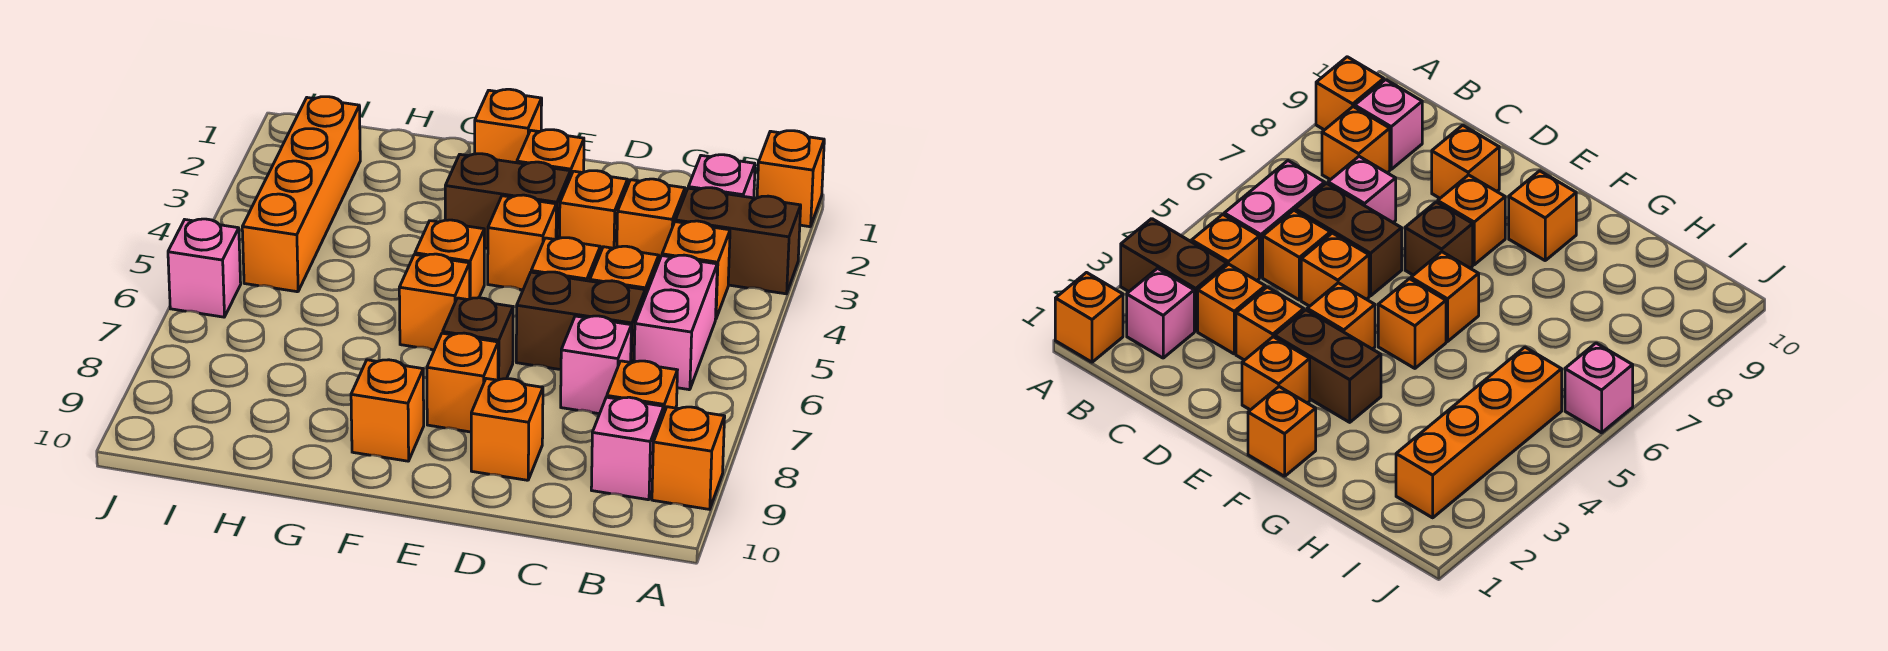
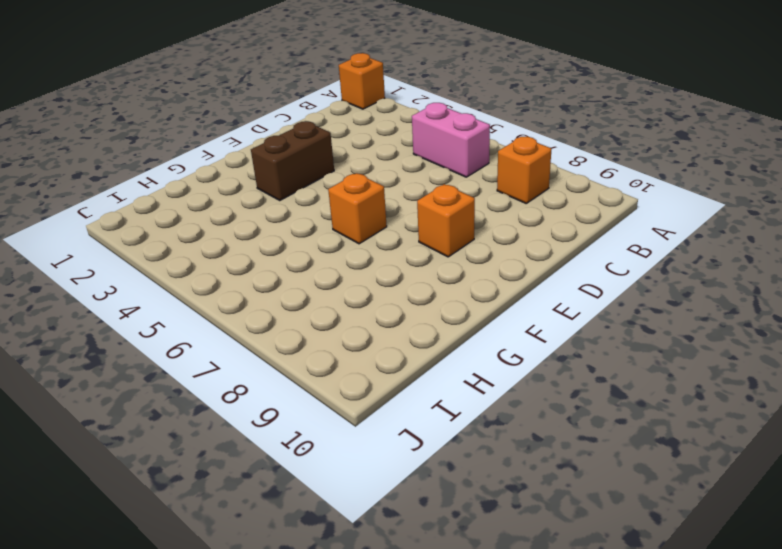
none -> brown 1x2 brick [675,188,801,294]
none -> orange 1x1 brick [652,407,725,509]
none -> pink 1x1 brick [688,155,755,198]

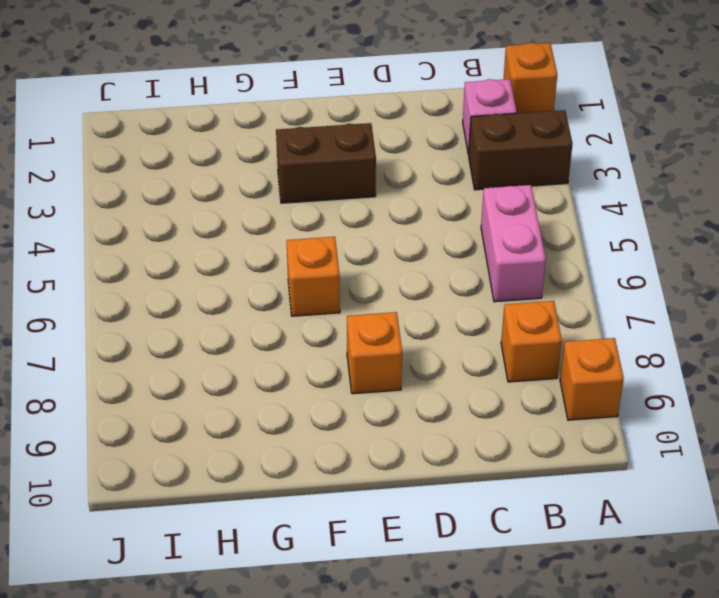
none -> orange 1x1 brick [662,221,730,318]
none -> pink 1x1 brick [591,397,664,500]
none -> orange 1x1 brick [617,179,685,261]

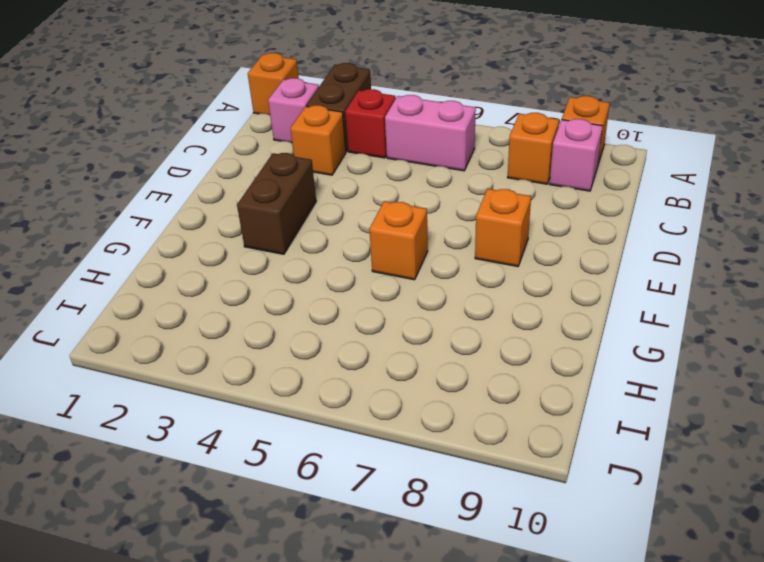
red 1x1 brick [345,89,396,158] -> orange 1x1 brick [662,221,730,318]
none -> orange 1x1 brick [590,246,659,297]
none -> brown 1x2 brick [516,272,645,370]
none -> pink 1x1 brick [561,316,631,414]

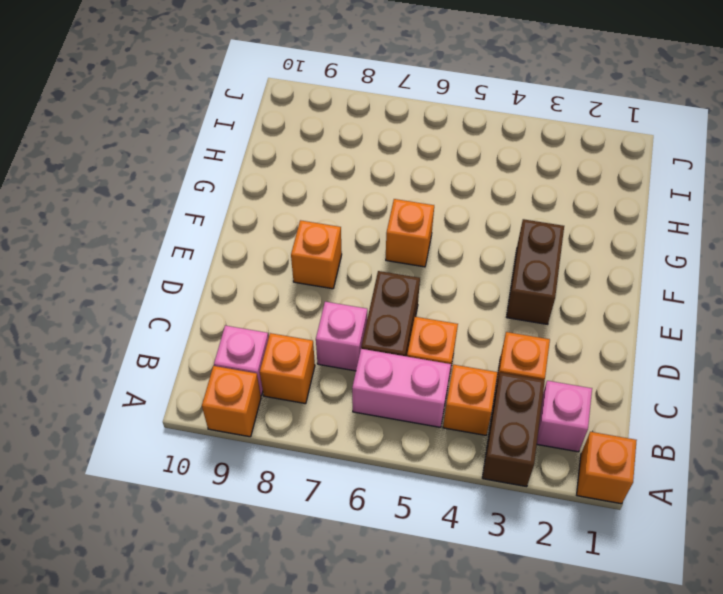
none -> orange 1x1 brick [559,171,628,253]
none -> orange 1x1 brick [531,238,600,281]
none -> orange 1x1 brick [471,379,543,480]

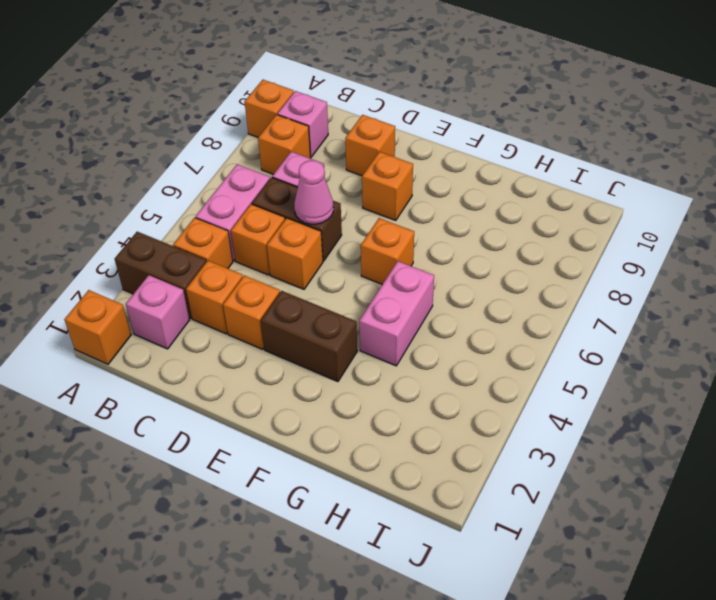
pink 1x1 cone [294,160,334,224] -> none
pink 1x2 brick [359,261,434,366] -> none
none -> orange 1x1 brick [517,130,584,177]
none -> orange 1x1 brick [488,195,556,290]
none -> brown 1x1 brick [443,298,513,380]

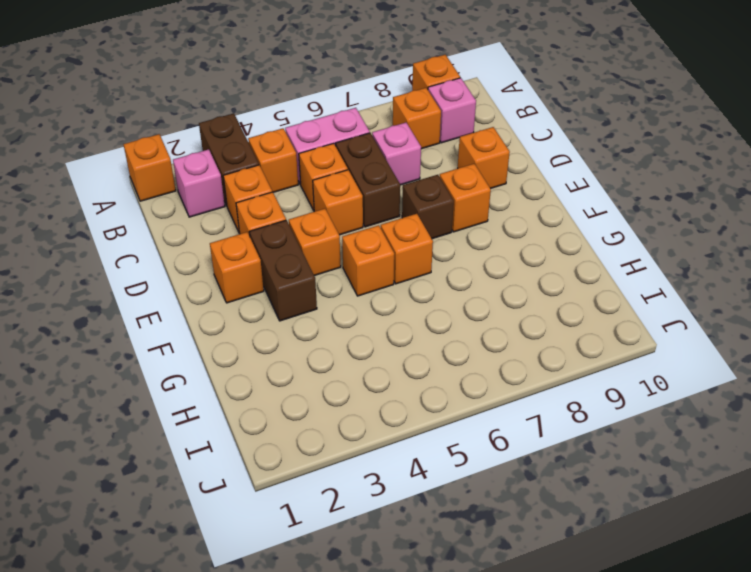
none -> orange 1x1 brick [475,89,542,163]
none -> orange 1x1 brick [351,360,424,461]
none -> orange 1x4 brick [242,97,360,292]

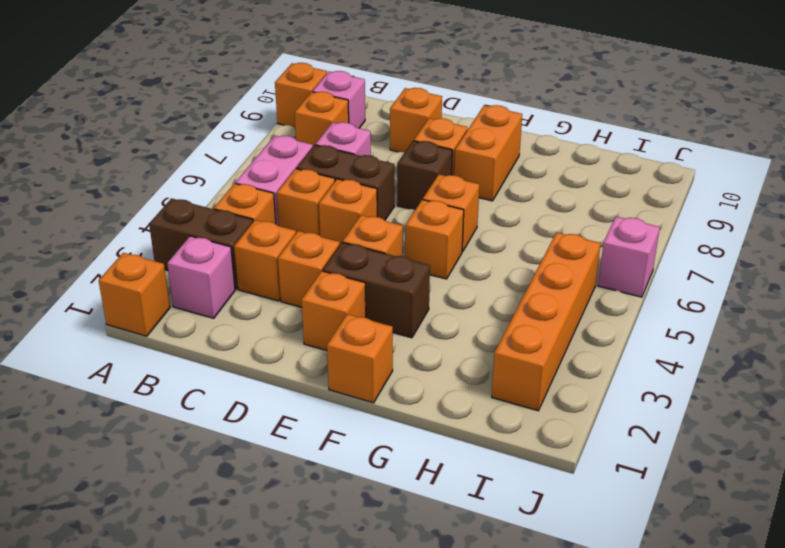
orange 1x2 brick [454,105,522,201] -> orange 1x1 brick [351,360,424,461]

